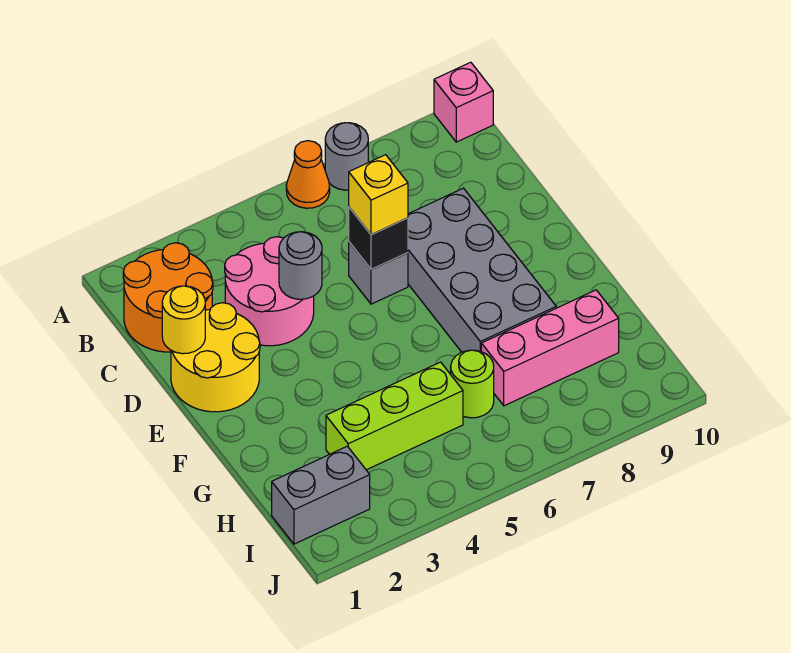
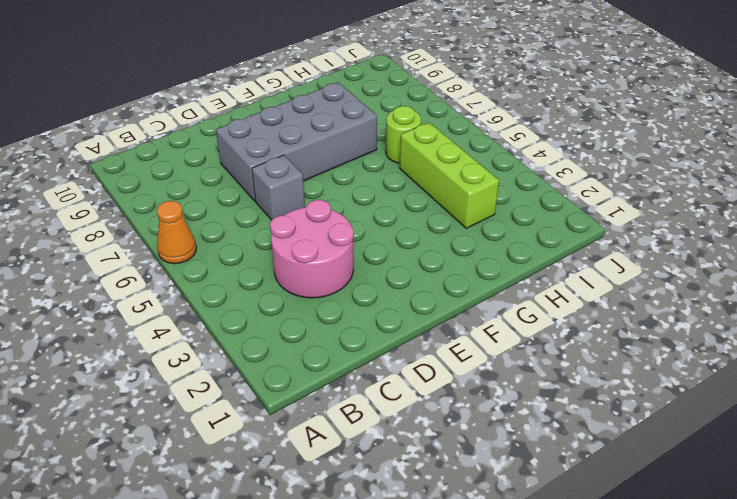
none -> grey 1x1 round brick [325,123,368,190]
none -> pink 1x1 brick [434,62,493,142]
none -> orange 2x2 round brick [123,243,213,352]

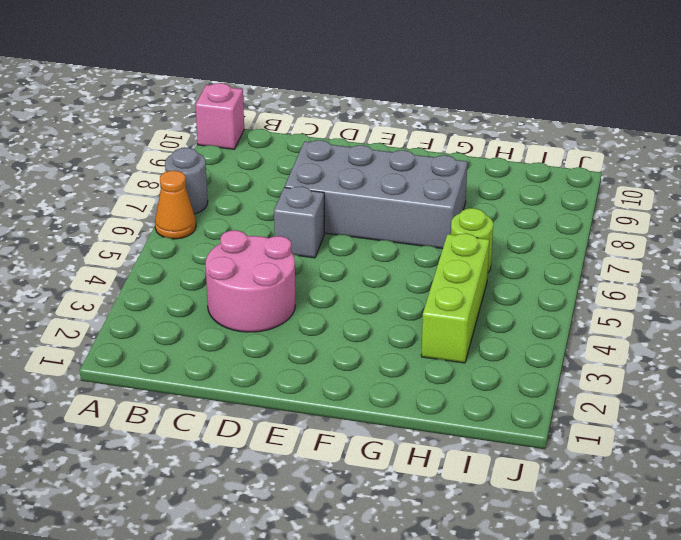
none -> orange 2x2 round brick [123,243,213,352]
none -> yellow 2x2 round brick [171,303,260,412]
none -> pink 1x3 brick [481,290,619,406]

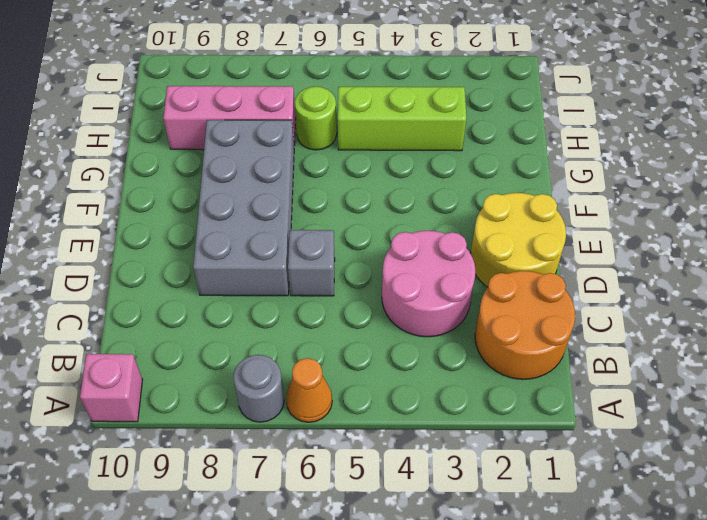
none -> grey 1x2 brick [272,446,370,544]
none -> yellow 1x1 round brick [162,286,205,354]
none -> grey 1x1 round brick [279,232,322,299]

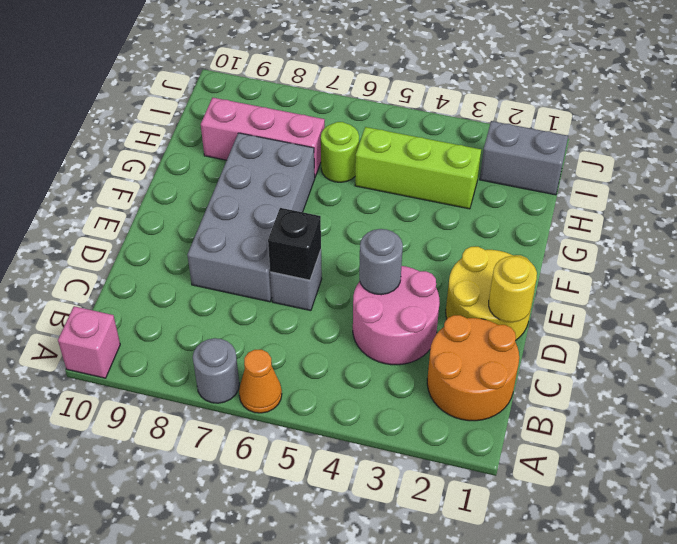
none -> yellow 1x1 brick [349,155,408,235]

